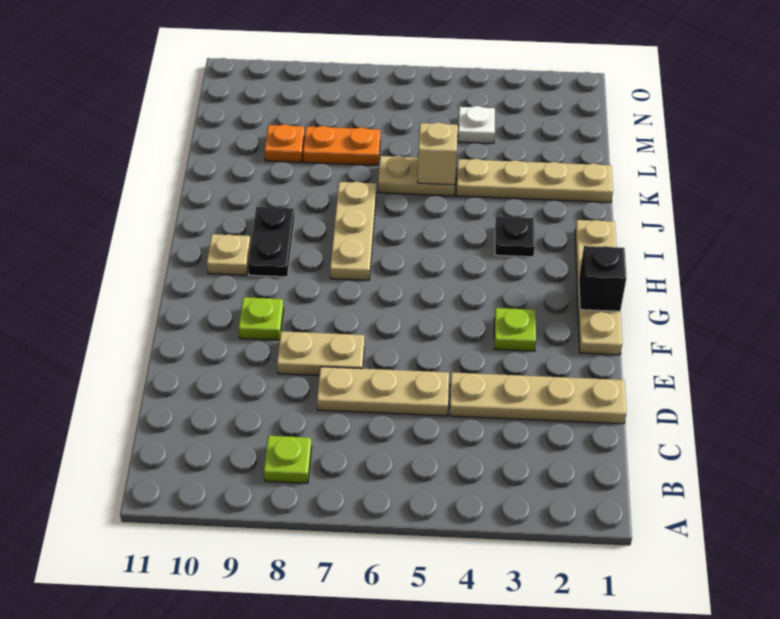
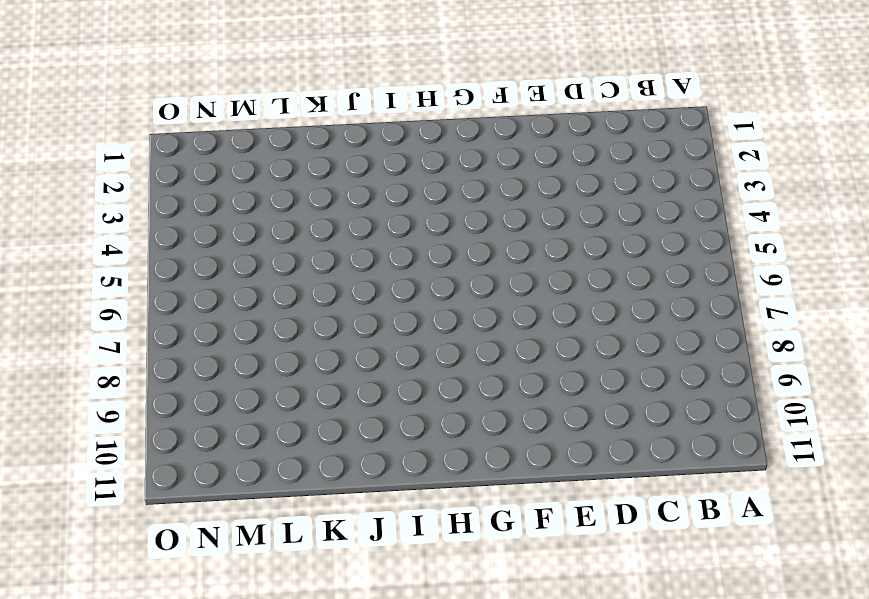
none -> lime 1x1 plate [264,436,312,483]
none -> tan 1x4 plate [450,372,626,424]
none -> tan 1x3 plate [317,367,449,416]

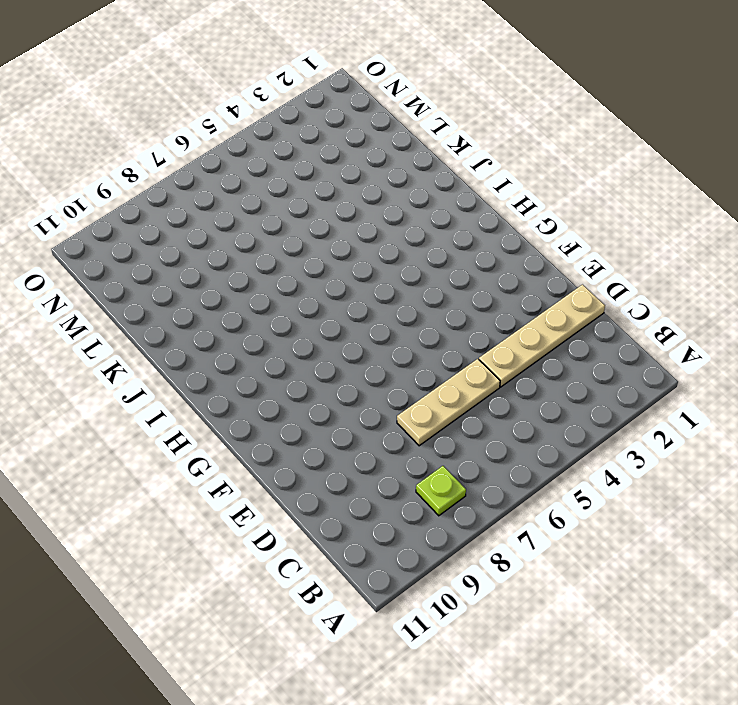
none -> tan 1x2 plate [277,331,364,375]
none -> tan 1x4 plate [575,220,622,355]
none -> lime 1x1 plate [494,308,536,351]

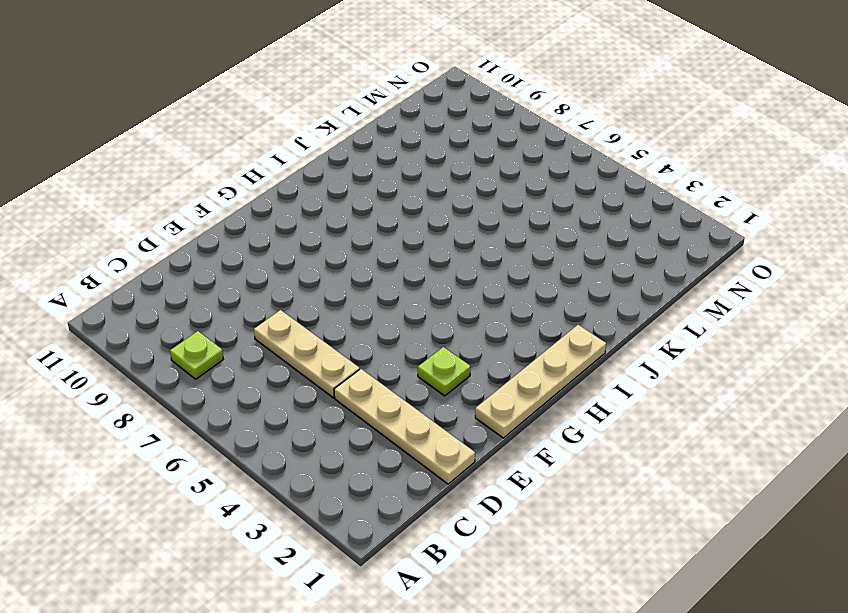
none -> tan 1x2 plate [277,331,364,375]
none -> lime 1x1 plate [239,297,284,340]
none -> tan 1x3 plate [330,182,376,280]

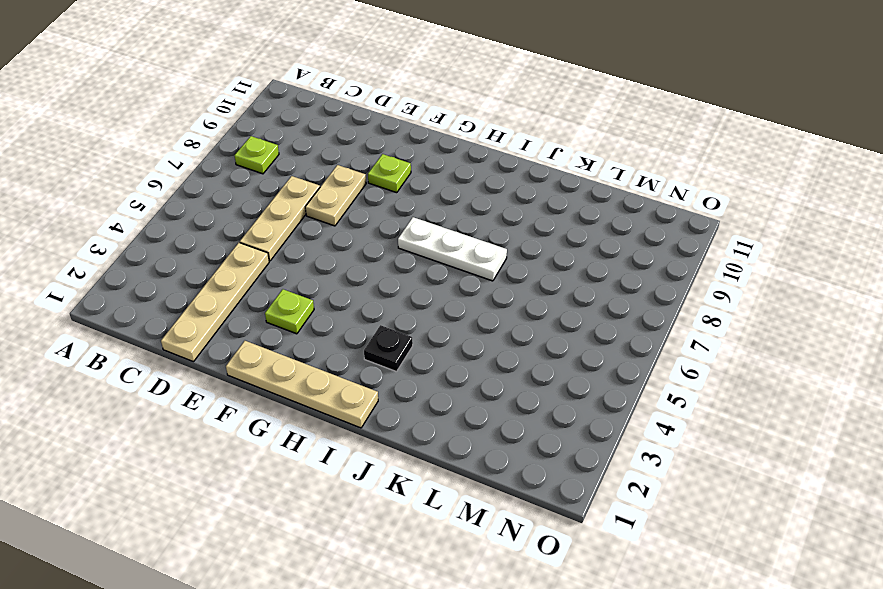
white 1x3 plate [398,217,507,281] -> tan 1x3 plate [330,182,376,280]
none -> black 1x2 plate [248,207,295,277]
none -> tan 1x1 plate [207,234,251,275]
none -> tan 1x4 plate [456,159,613,202]

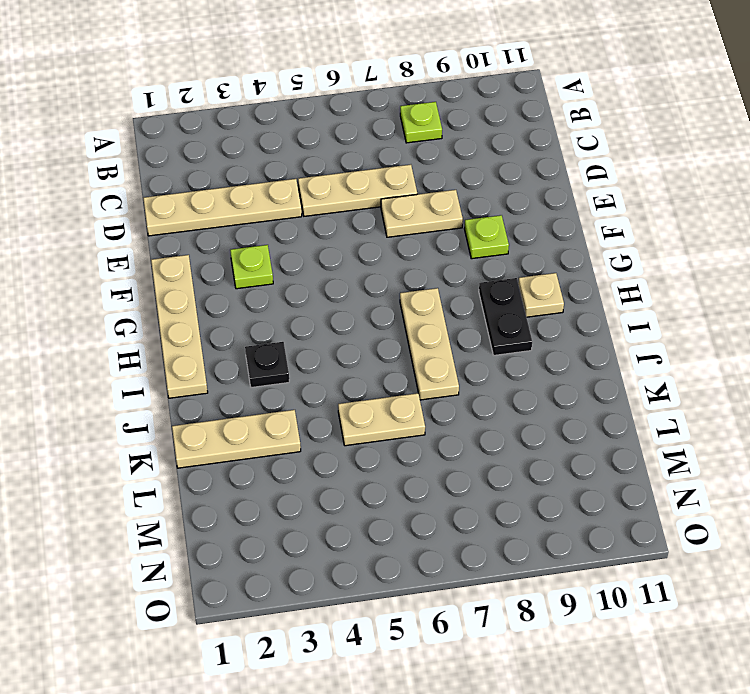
tan 1x3 plate [172,410,301,468] -> tan 1x4 plate [456,159,613,202]
none -> orange 1x2 plate [303,126,380,165]
none -> orange 1x1 plate [265,124,305,162]
none -> white 1x1 plate [458,106,495,143]

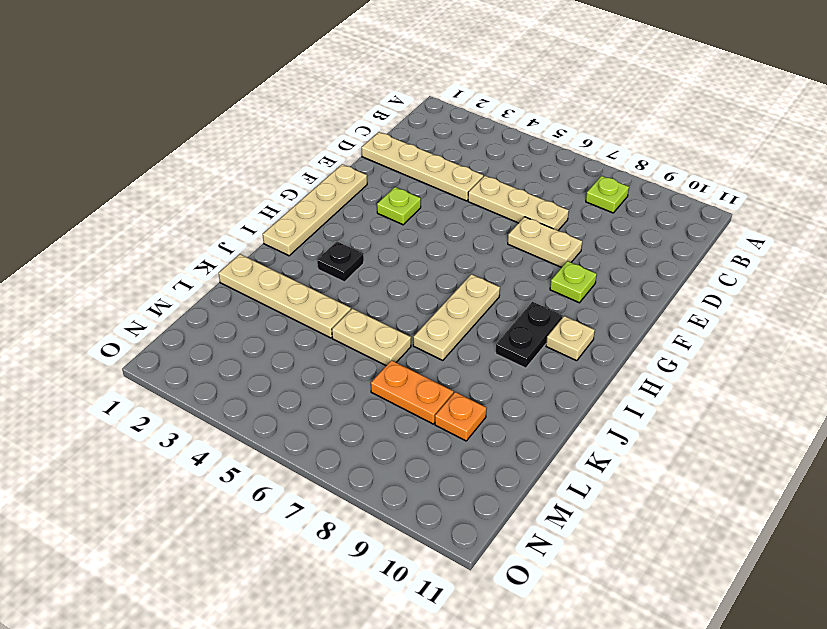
none -> white 1x1 plate [458,106,495,143]
none -> black 1x1 brick [579,246,627,311]
none -> tan 1x1 brick [418,122,458,185]

